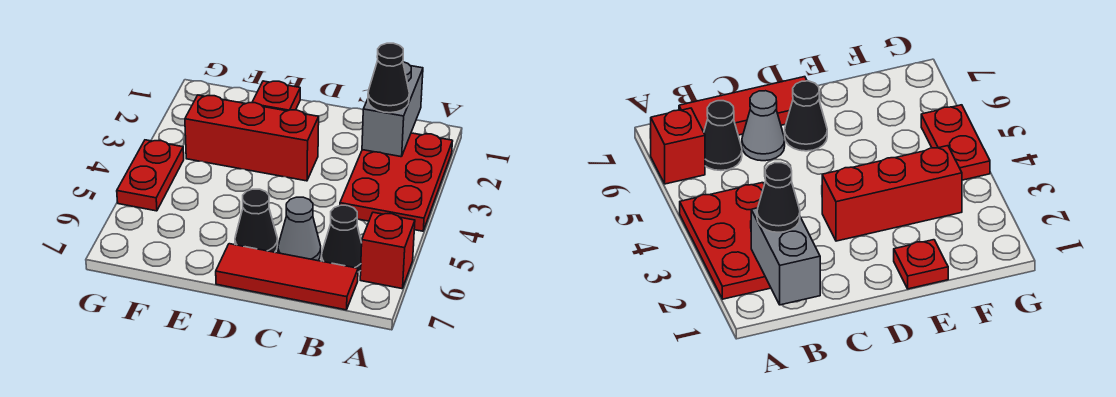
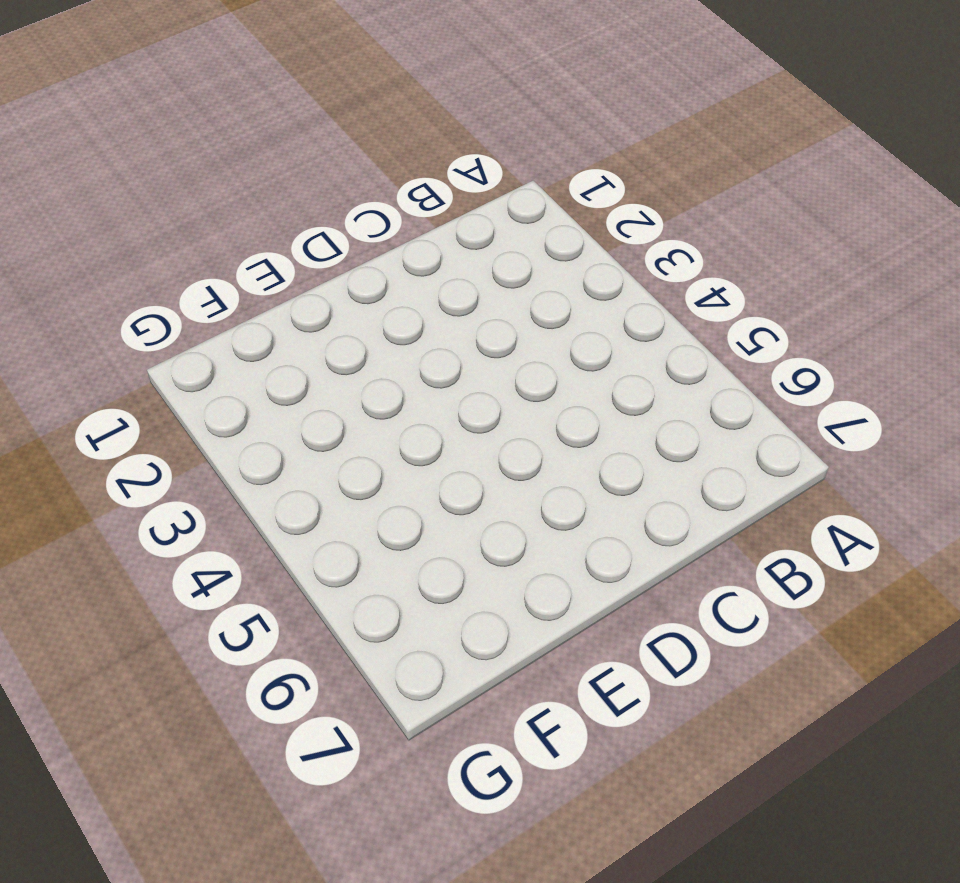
none -> red 2x3 plate [340,133,452,231]
none -> red 1x1 brick [360,212,415,289]

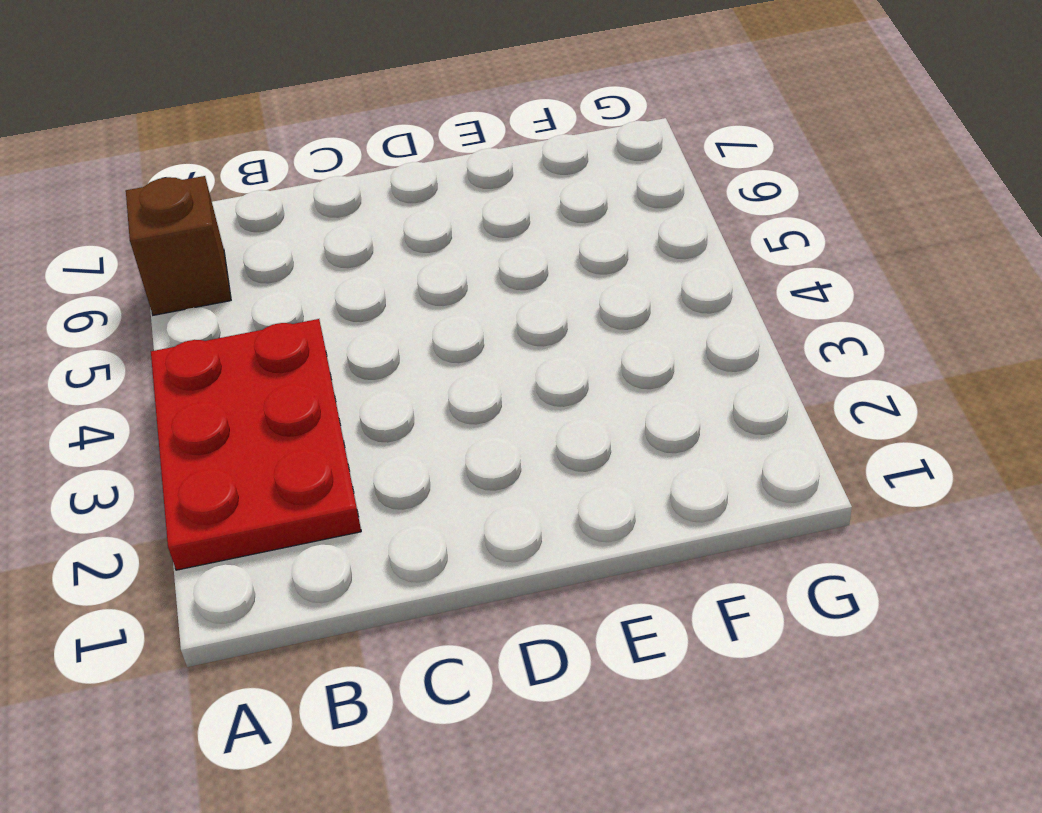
brown 1x1 brick [126,176,231,315] -> red 1x1 brick [360,212,415,289]
none -> black 1x1 cone [321,205,362,272]
none -> red 1x3 tile [216,244,358,310]

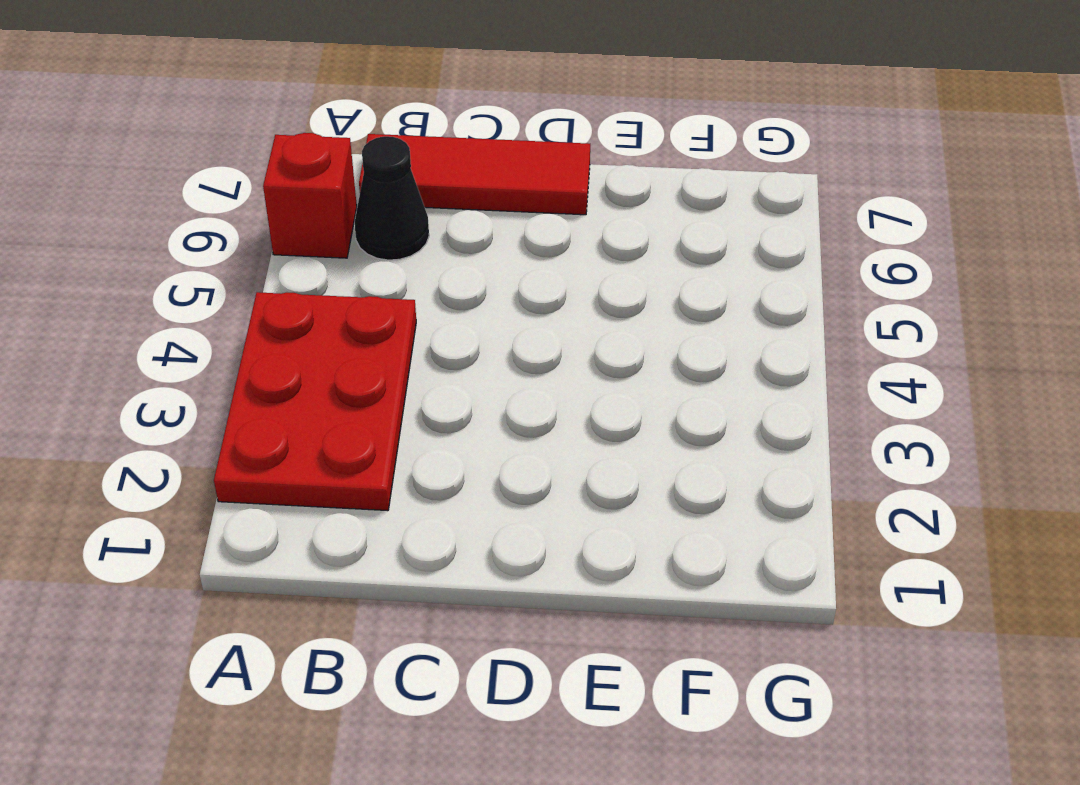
none -> grey 1x1 cone [278,197,321,261]
none -> red 1x3 brick [185,95,319,181]

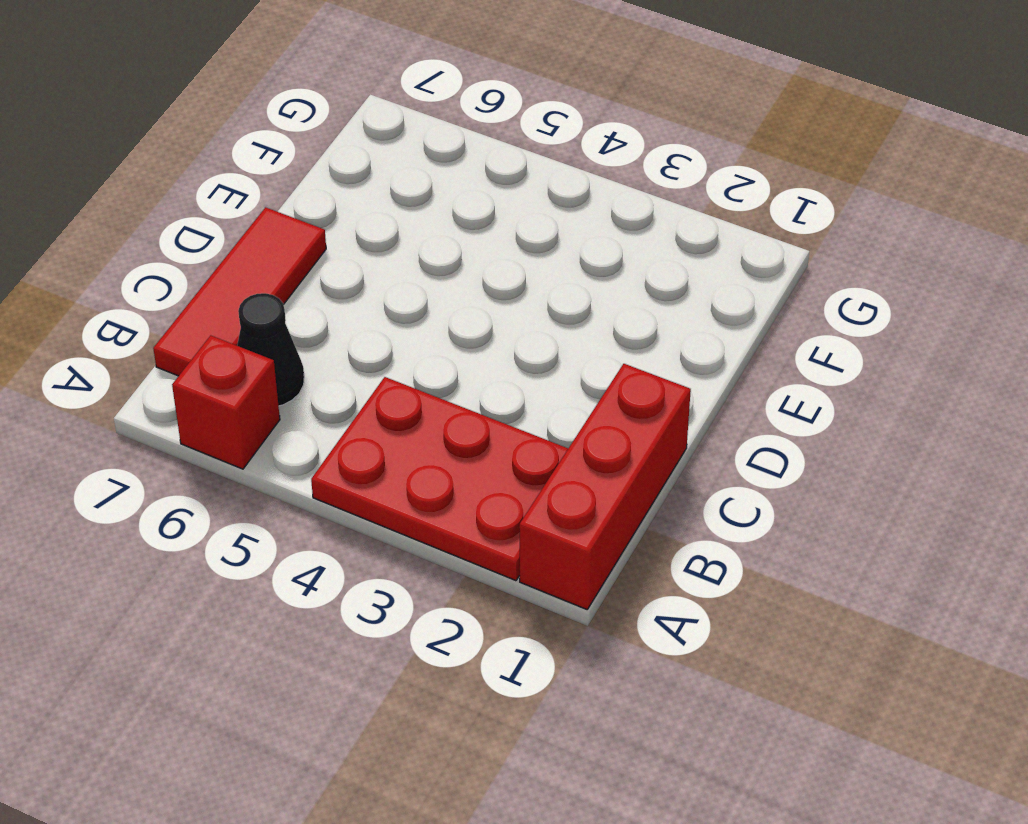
red 1x3 brick [519,364,691,609] -> red 1x3 brick moved to [185,95,319,181]
none -> grey 1x1 cone [278,197,321,261]
none -> black 1x1 cone [235,189,278,252]

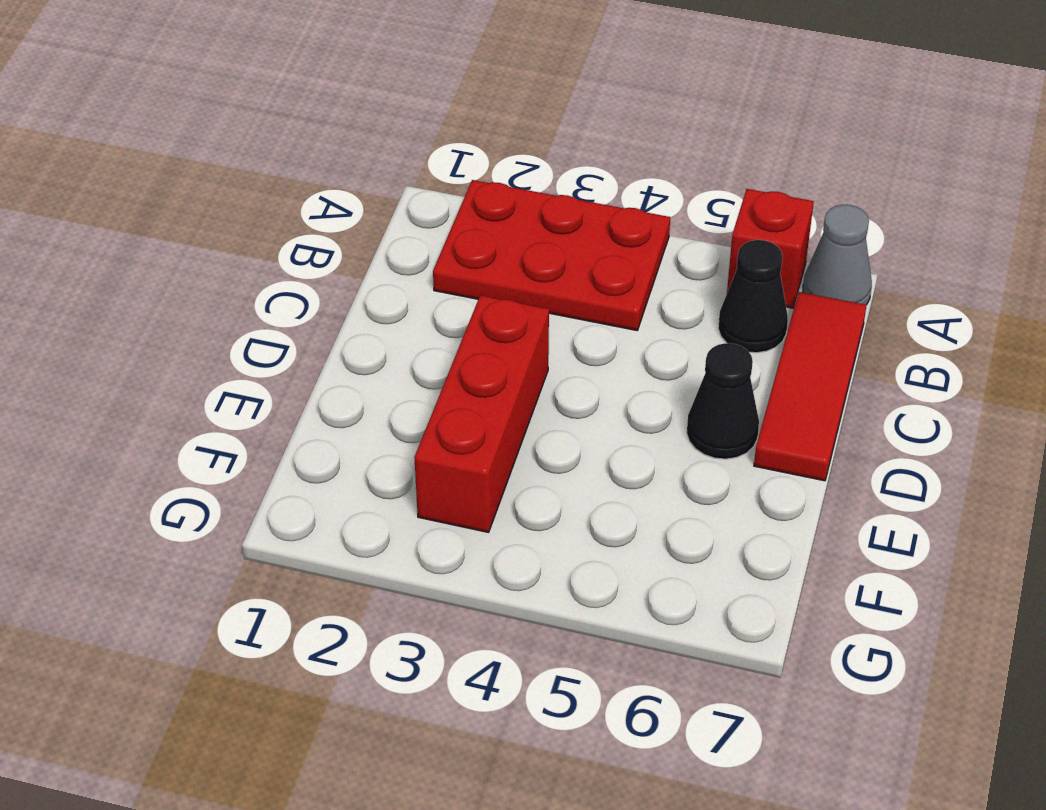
grey 1x1 cone [803,205,872,305] -> grey 1x1 cone moved to [278,197,321,261]
none -> red 1x1 plate [252,81,300,111]
none -> red 1x2 plate [117,140,184,211]

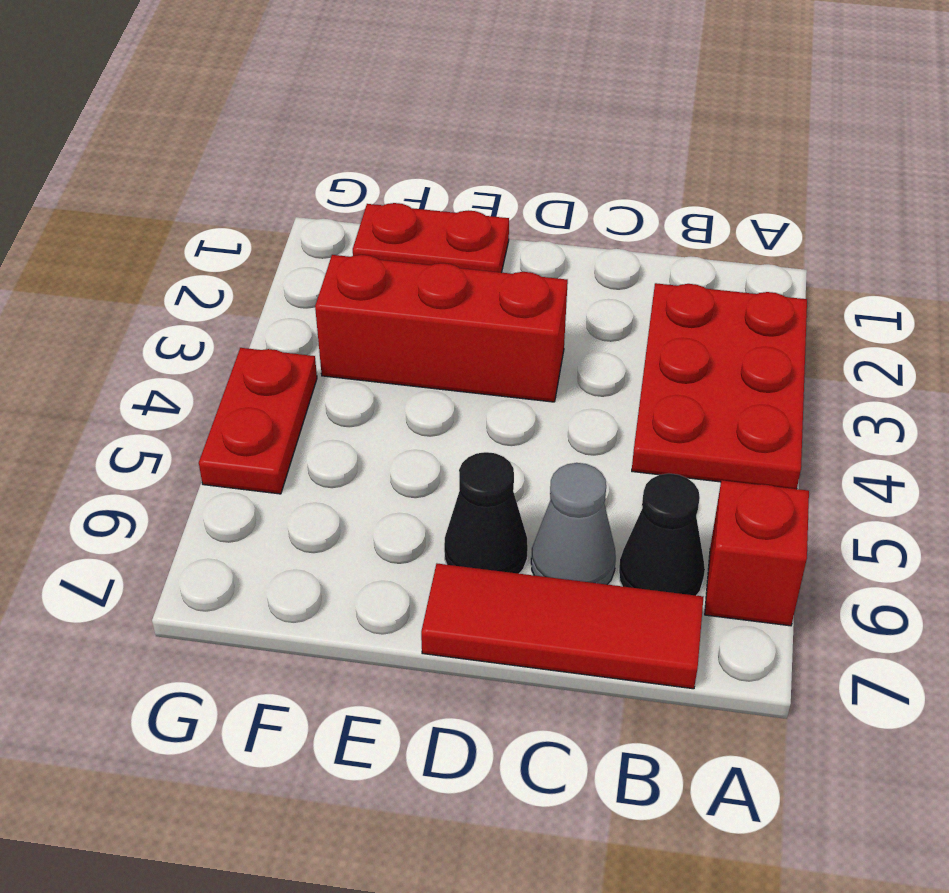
red 1x2 plate [353,203,509,273] -> red 1x1 plate [252,81,300,111]
none -> grey 1x2 brick [362,62,423,157]
none -> black 1x1 cone [368,43,409,113]

